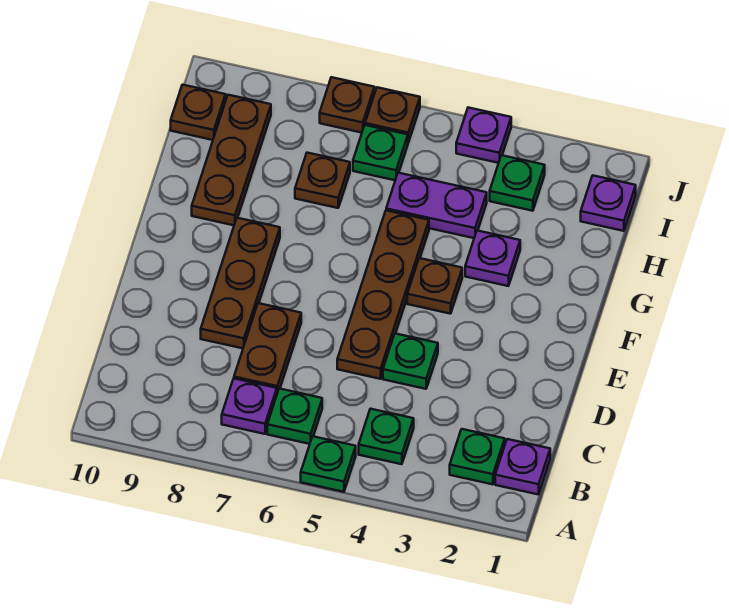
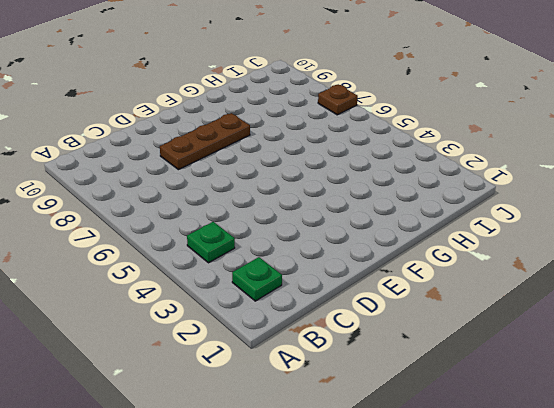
none -> green 1x1 plate [301,436,356,492]
none -> purple 1x1 plate [495,439,550,495]
none -> green 1x1 plate [267,389,322,444]

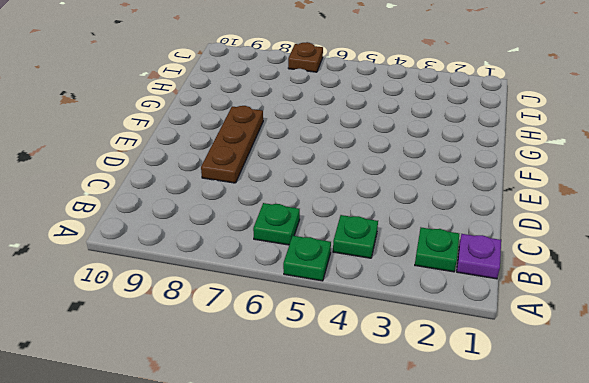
none -> purple 1x1 plate [222,379,277,434]
none -> brown 1x2 plate [234,303,301,393]
none -> green 1x1 plate [383,333,438,389]

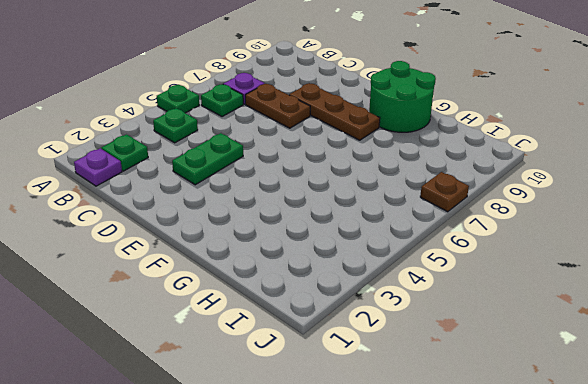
green 1x2 plate [172,133,243,185] -> green 1x1 plate [383,333,438,389]
green 2x2 round brick [369,61,436,132] -> brown 1x3 plate [192,95,271,225]
none -> brown 1x4 plate [337,210,429,379]
none -> brown 1x1 plate [407,258,462,314]
none -> purple 1x1 plate [465,231,520,286]

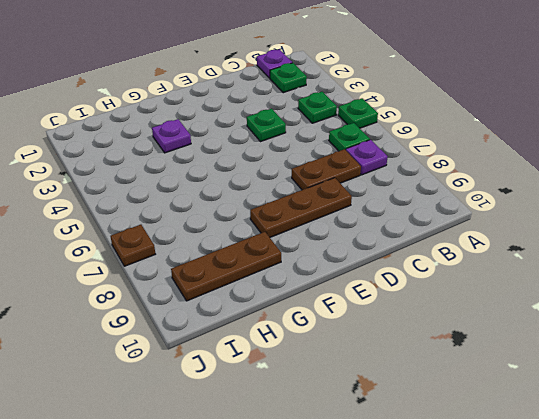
none -> brown 1x4 plate [337,210,429,379]
none -> brown 1x1 plate [407,258,462,314]
none -> purple 1x2 plate [386,173,487,238]

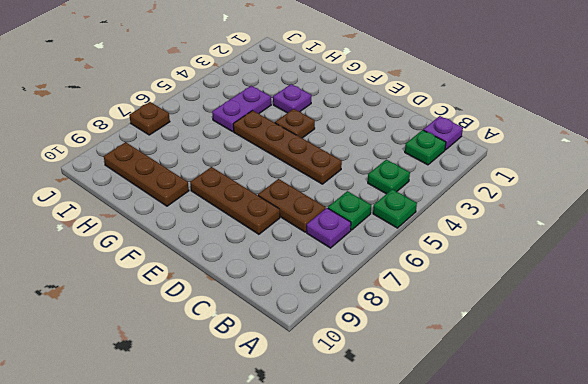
none -> green 1x1 plate [383,333,438,389]
none -> brown 1x1 plate [295,153,350,208]
none -> purple 1x1 plate [581,176,636,231]

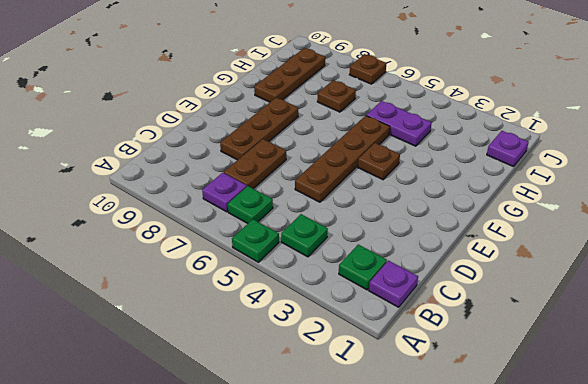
none -> green 1x1 plate [383,333,438,389]
none -> purple 1x1 plate [465,231,520,286]
none -> green 1x1 plate [490,155,545,211]

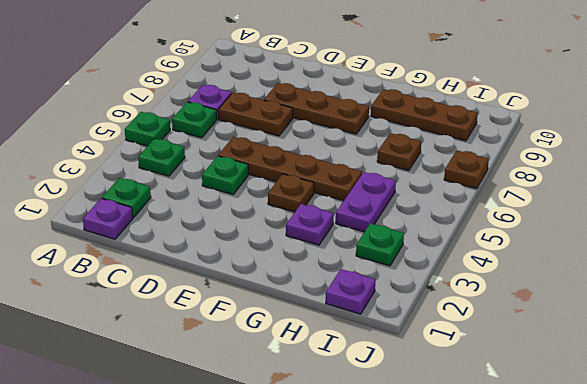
none -> green 1x1 plate [353,125,408,180]
none -> brown 1x1 plate [171,85,226,140]
none -> purple 1x1 plate [456,108,511,163]

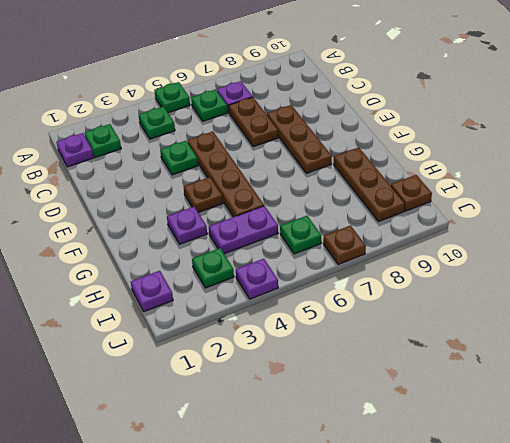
none -> brown 1x1 plate [295,153,350,208]
none -> brown 1x1 plate [365,87,420,143]

